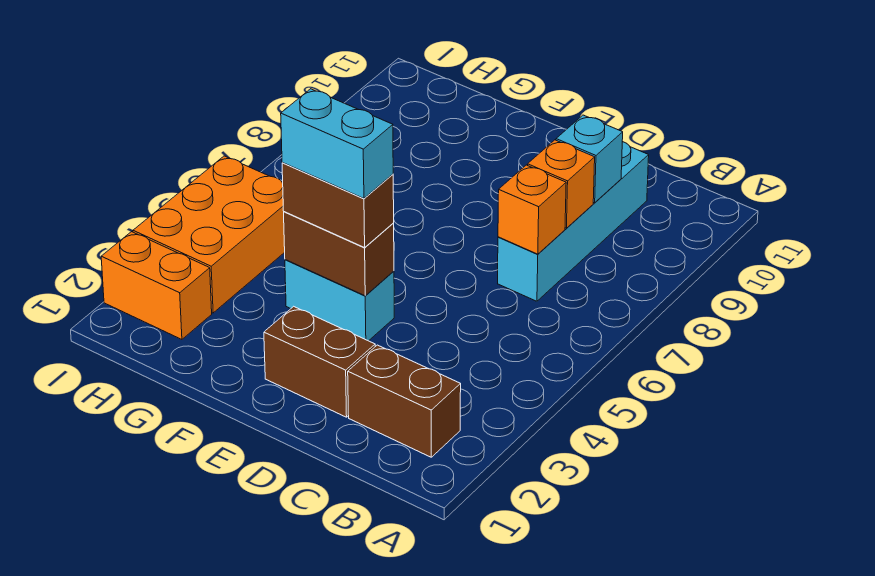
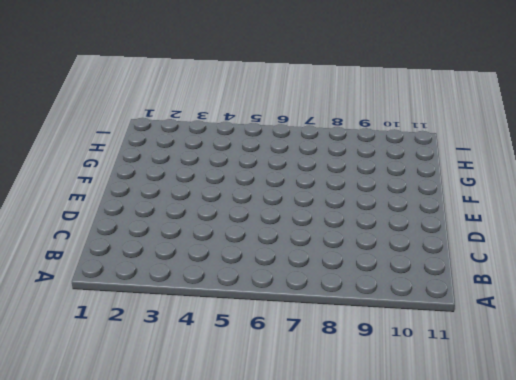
none -> brown 1x2 brick [348,345,461,457]
none -> cyan 1x4 brick [498,142,649,301]
none -> brown 1x2 brick [264,306,375,417]

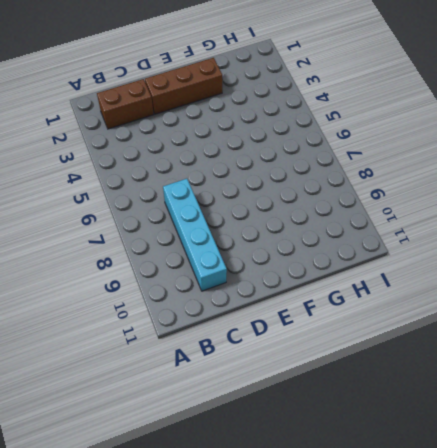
brown 1x3 brick [145,58,222,114] -> brown 1x2 brick [264,306,375,417]
none -> cyan 1x2 brick [285,260,394,341]
none -> orange 1x2 brick [101,232,212,339]
none -> orange 2x3 brick [133,156,285,313]

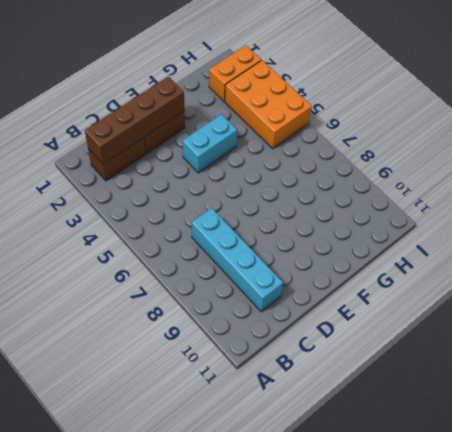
brown 1x4 brick [85,76,185,164] -> none
none -> orange 1x1 brick [498,165,566,254]
none -> orange 1x1 brick [528,140,595,228]
none -> cyan 1x1 brick [556,115,623,203]

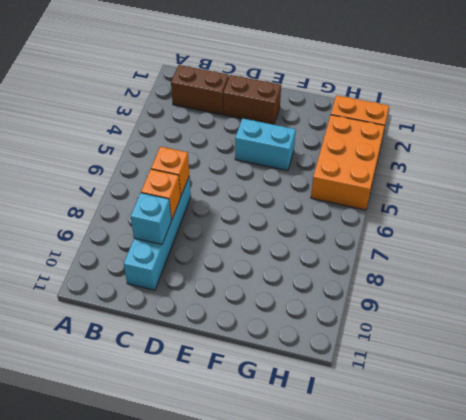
none -> brown 1x2 brick [284,212,394,296]
none -> brown 1x2 brick [282,163,394,248]
none -> cyan 1x2 brick [281,89,393,198]

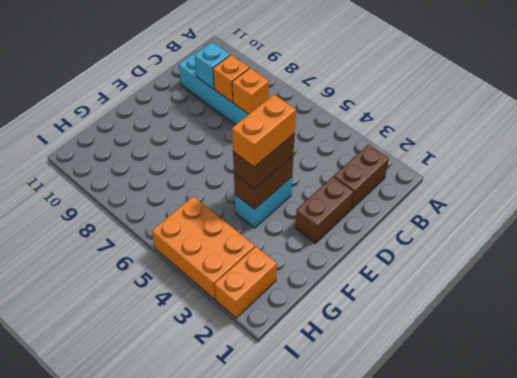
orange 1x2 brick [232,94,296,167] -> cyan 1x2 brick [281,89,393,198]

